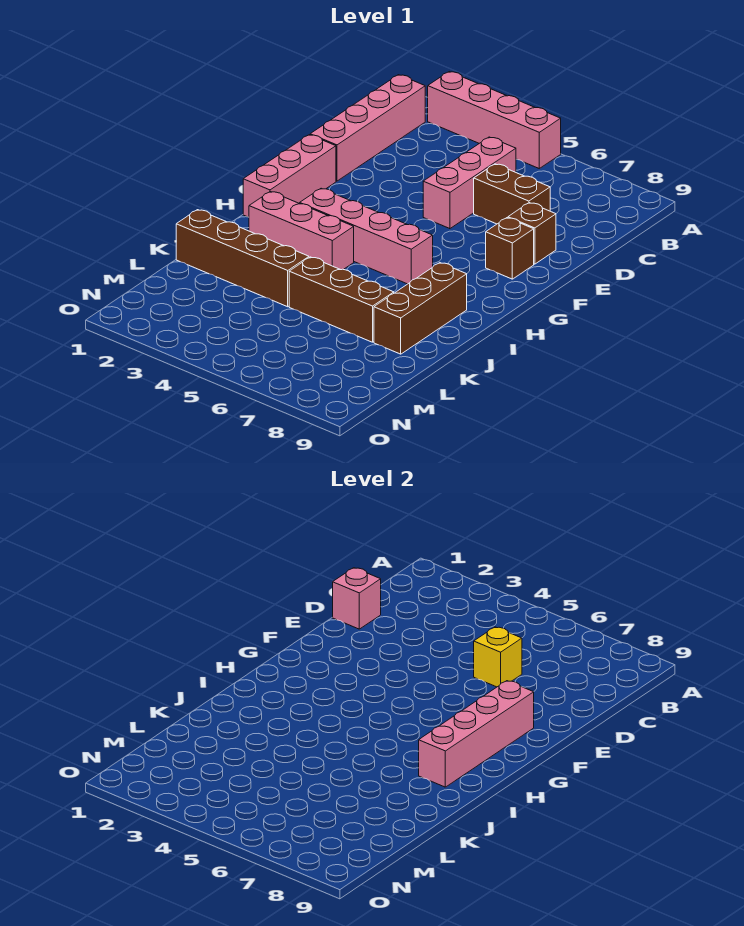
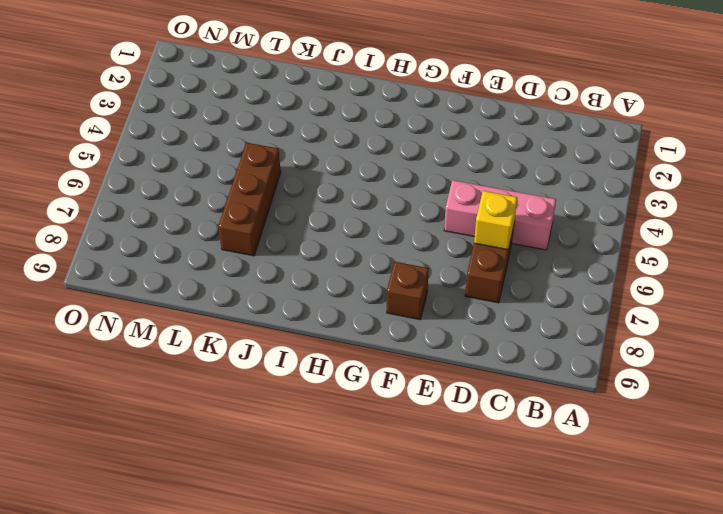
none -> pink 1x4 brick [428,72,561,168]
none -> pink 1x4 brick [310,75,425,181]
none -> brown 1x1 brick [508,203,556,264]

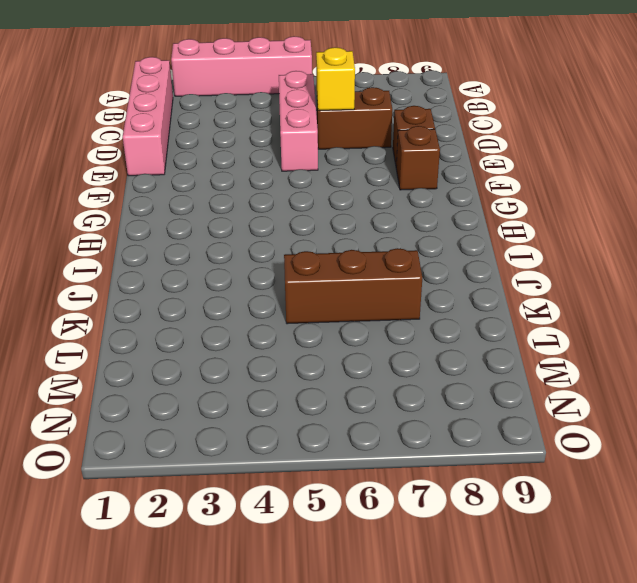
none -> pink 1x3 brick [243,135,336,217]
none -> pink 1x4 brick [300,188,433,284]
none -> pink 1x3 brick [249,191,354,270]

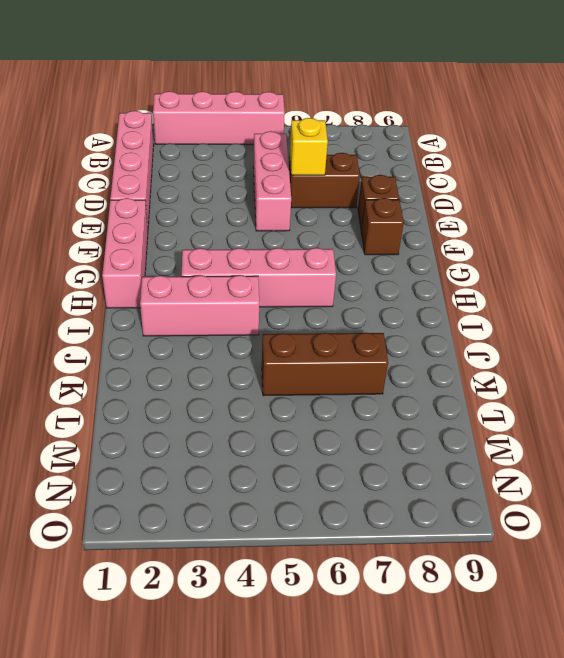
none -> brown 1x3 brick [374,263,467,354]
none -> brown 1x4 brick [176,210,309,307]
none -> pink 1x1 brick [333,568,381,629]

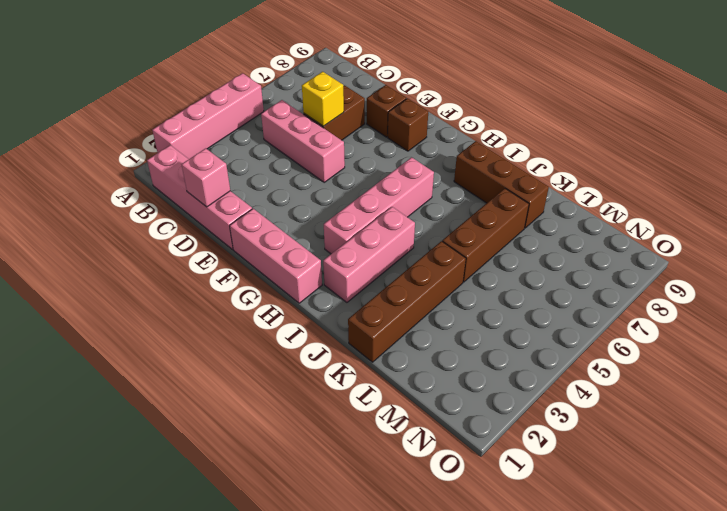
none -> pink 1x4 brick [419,681,534,787]

